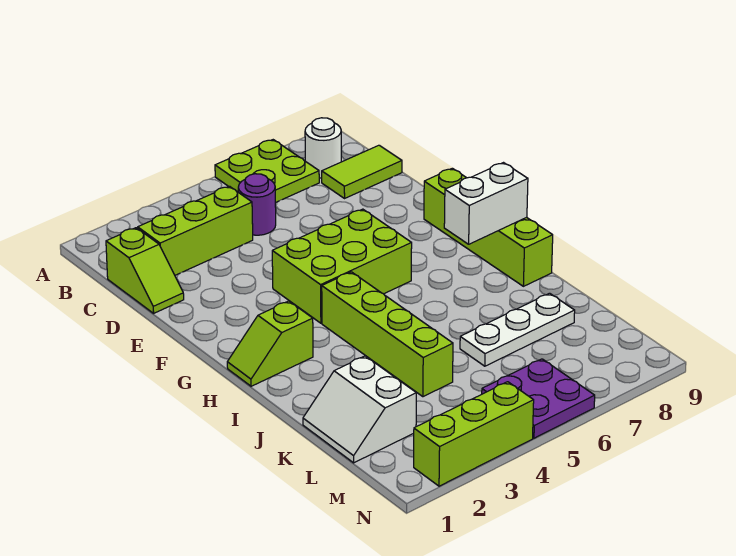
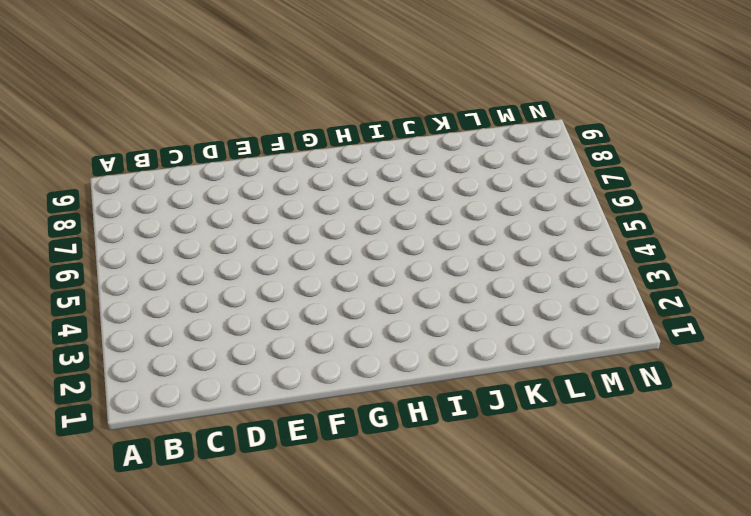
none -> lime 2x2 plate [215,140,319,203]
none -> white 1x1 round brick [305,118,341,178]
none -> lime 1x2 slope [106,228,184,313]

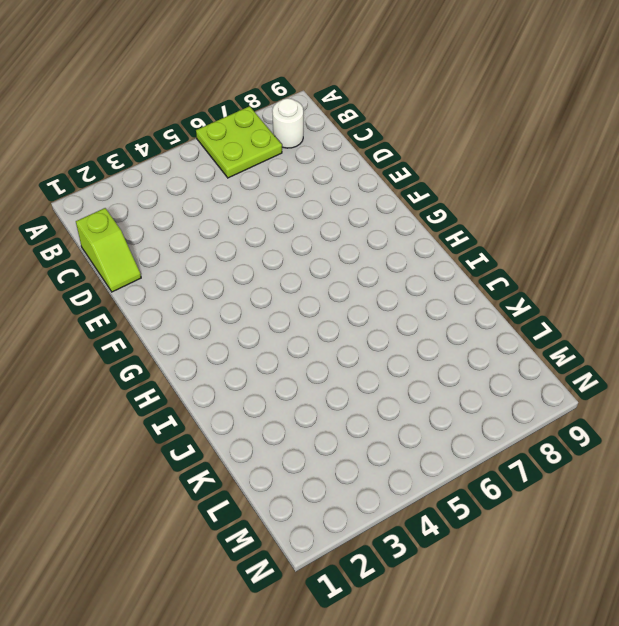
none -> lime 1x3 brick [138,186,253,275]
none -> purple 1x1 round brick [238,174,276,235]
none -> lime 1x2 tile [322,145,402,198]

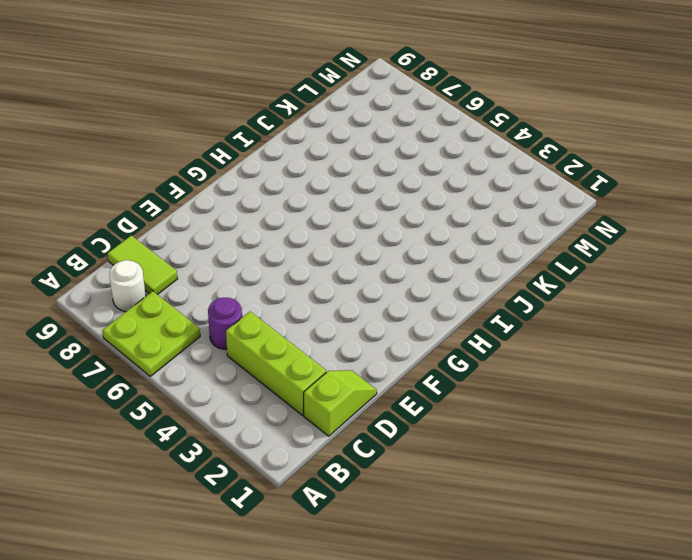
none -> lime 2x3 brick [272,209,412,323]
none -> lime 1x4 brick [424,168,553,286]
none -> lime 1x2 slope [227,301,313,386]

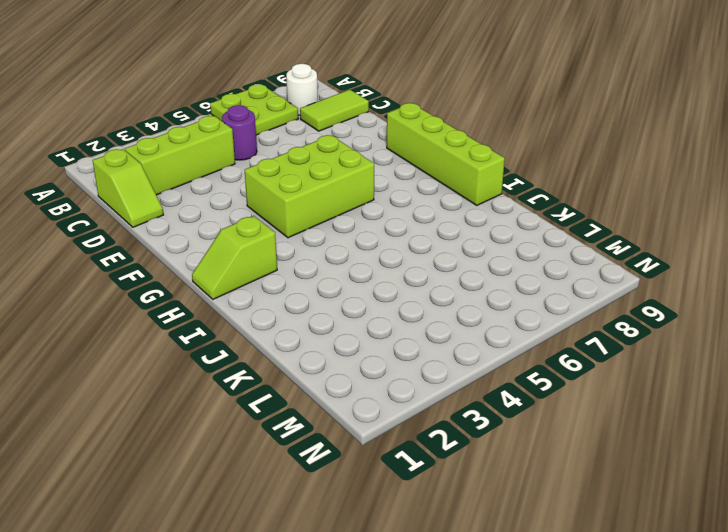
none -> lime 1x4 brick [322,272,453,397]
none -> white 2x2 slope [303,356,416,463]
none -> white 1x3 plate [460,293,575,366]

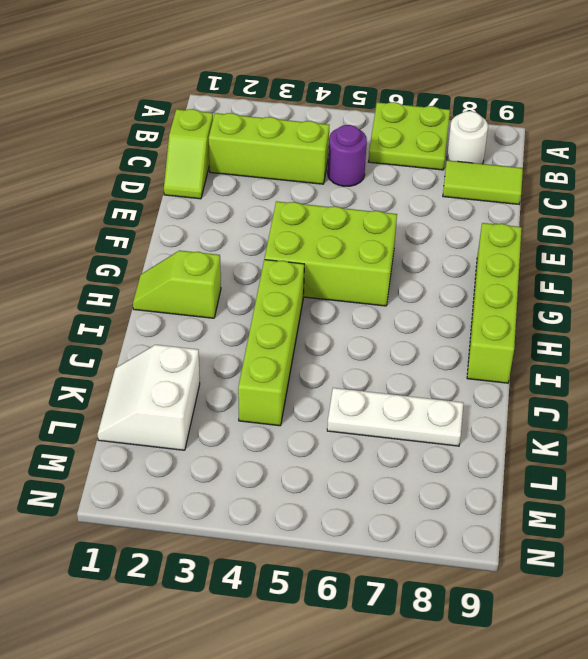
none -> purple 2x2 plate [482,359,595,438]
none -> lime 1x3 brick [414,382,534,486]
none -> white 1x2 brick [444,163,528,244]

